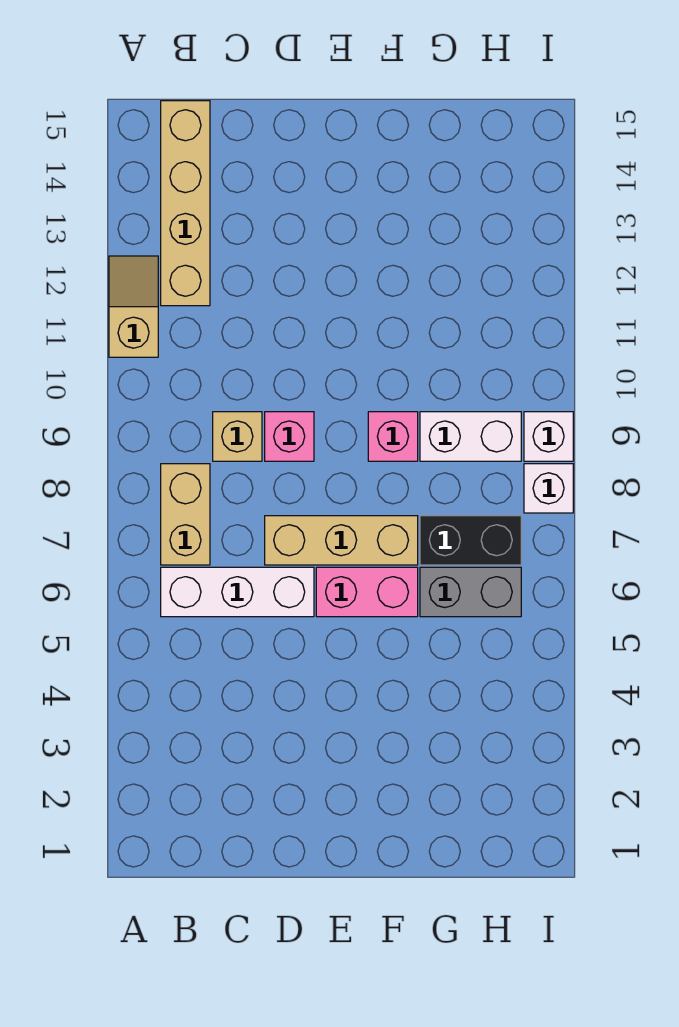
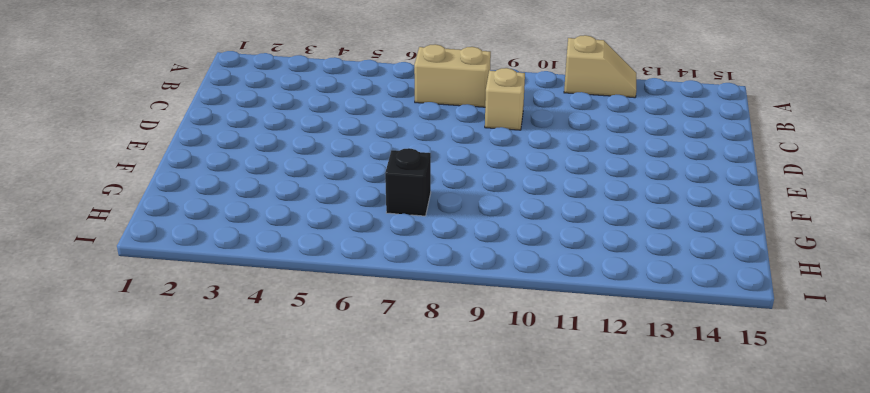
black 1x1 brick [385,148,431,216] -> black 1x2 brick [420,516,521,565]
none -> white 1x3 brick [161,567,314,617]
none -> tan 1x4 brick [161,101,210,306]
none -> tan 1x3 brick [265,516,418,565]

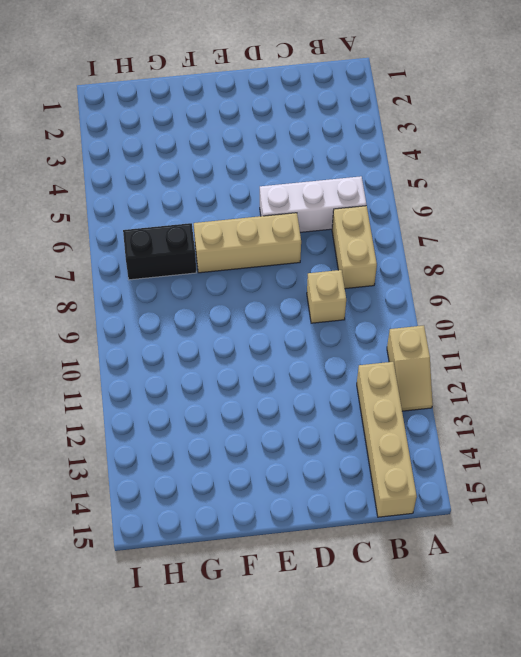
none -> pink 1x1 brick [265,412,314,461]
none -> pink 1x2 brick [316,567,418,617]
none -> pink 1x1 brick [368,412,418,461]

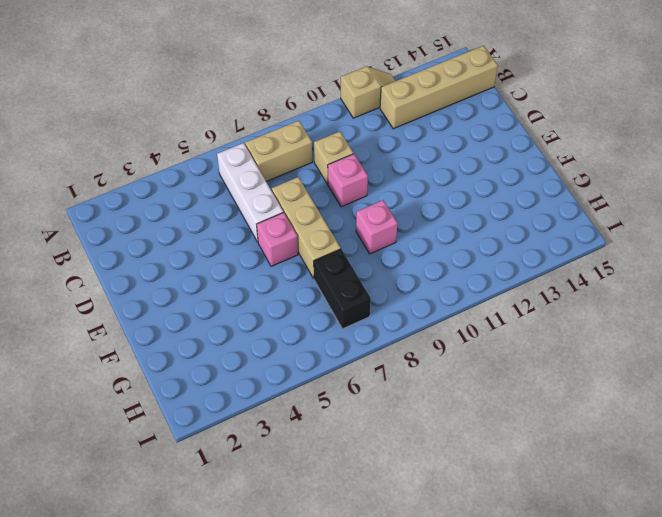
pink 1x1 brick [257,212,298,266] -> pink 1x2 brick [316,567,418,617]
none -> grey 1x2 brick [420,567,521,617]
none -> white 1x2 brick [420,412,521,461]
none -> white 1x1 brick [524,464,573,513]

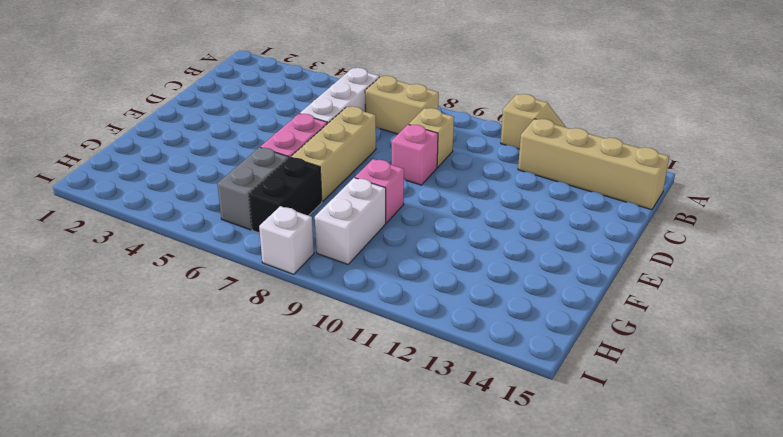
none -> white 1x1 brick [524,412,573,461]

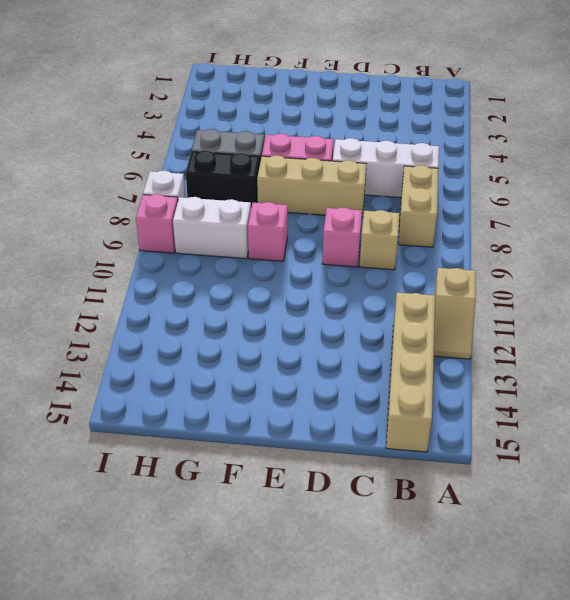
pink 1x1 brick [136,194,178,253] -> white 1x1 brick [524,412,573,461]

